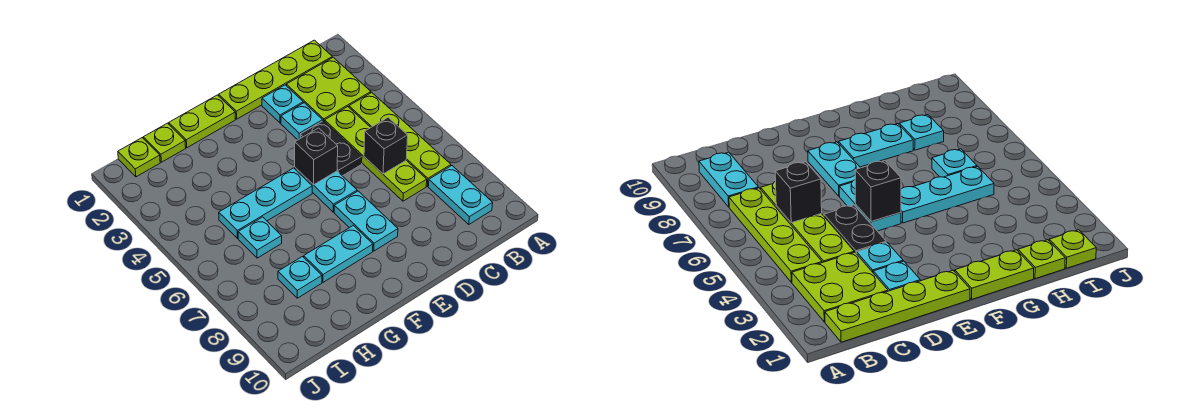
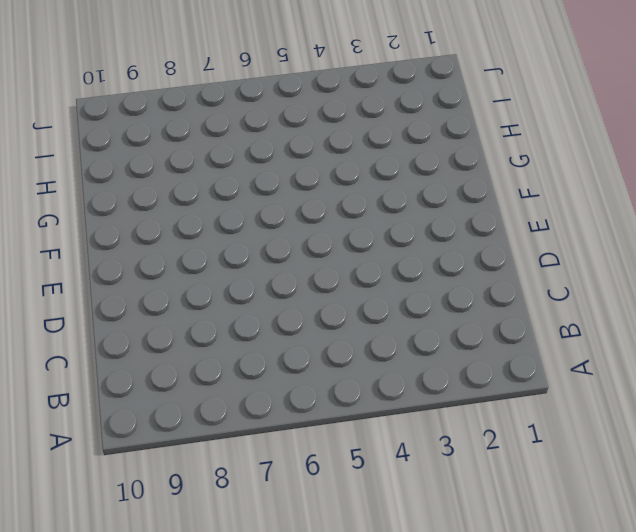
none -> lime 1x4 plate [219,40,332,119]
none -> lime 2x2 plate [286,57,371,121]
none -> lime 1x4 plate [349,93,451,186]

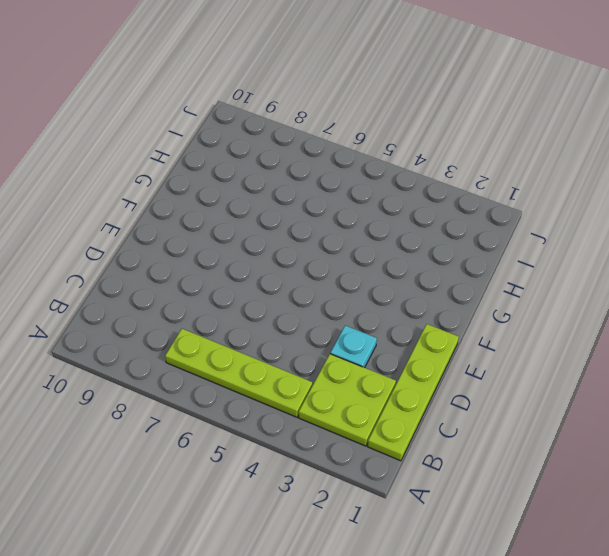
none -> cyan 1x2 plate [428,166,493,224]
none -> lime 1x4 plate [325,107,427,201]
none -> cyan 1x1 plate [262,85,303,123]

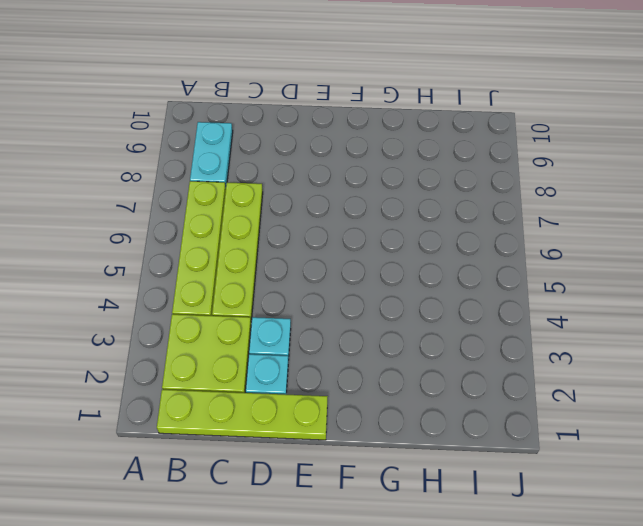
none -> black 1x2 plate [300,121,362,176]
none -> cyan 1x2 plate [295,168,357,212]
none -> cyan 1x2 plate [334,191,398,251]

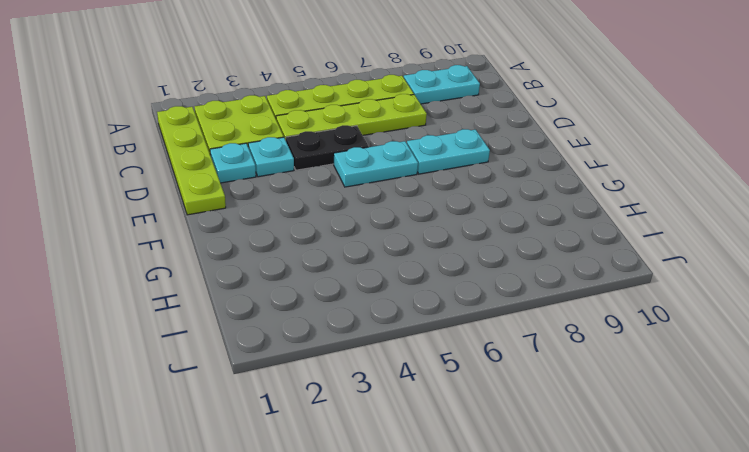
none -> lime 1x2 plate [169,95,235,148]
none -> cyan 1x3 plate [219,168,312,238]
none -> cyan 1x2 plate [304,225,373,282]

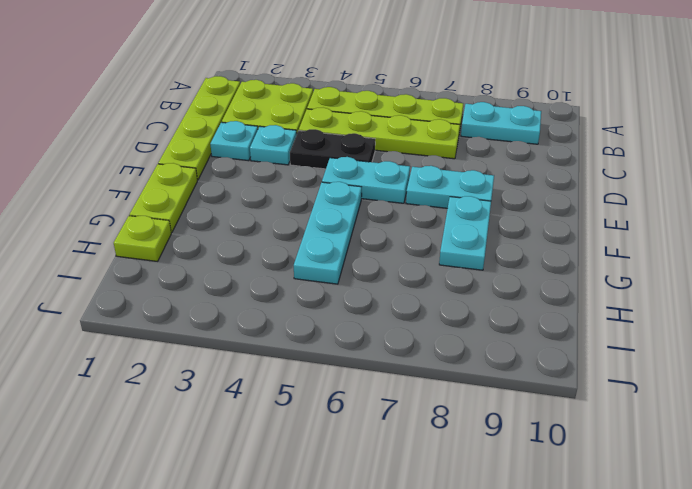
none -> cyan 1x1 plate [238,217,282,258]
none -> cyan 1x1 plate [278,257,322,298]
none -> lime 1x1 plate [118,138,160,177]

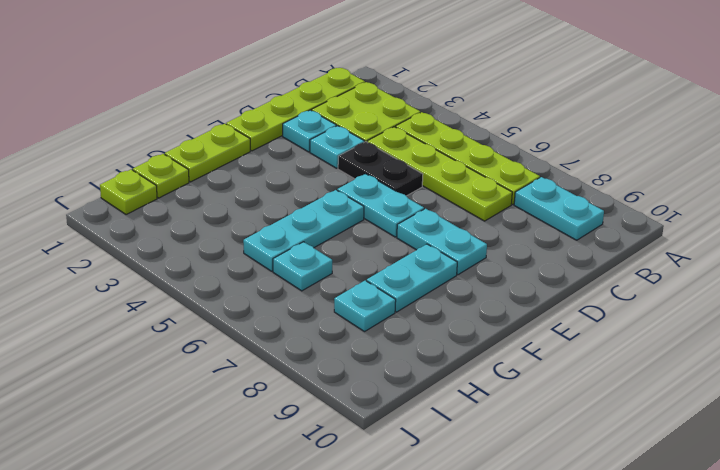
none -> black 1x1 brick [364,117,408,174]
none -> black 1x1 brick [295,128,338,185]

